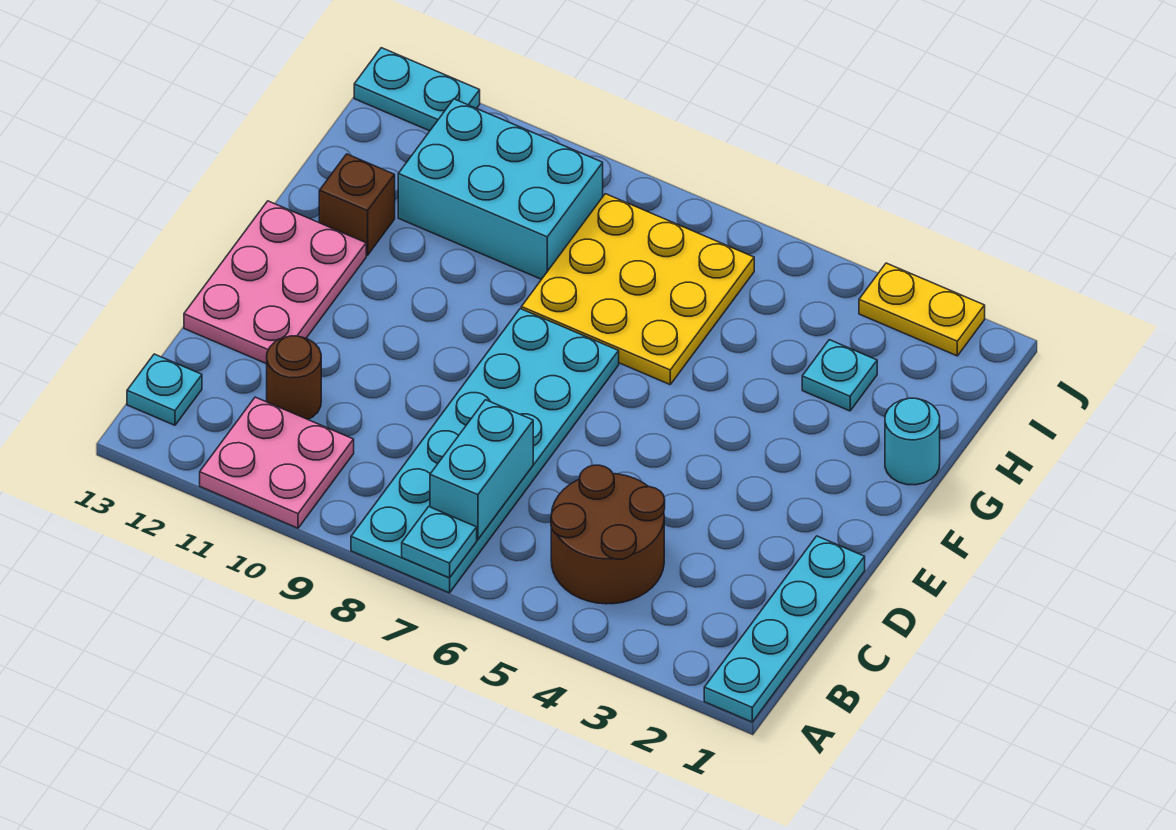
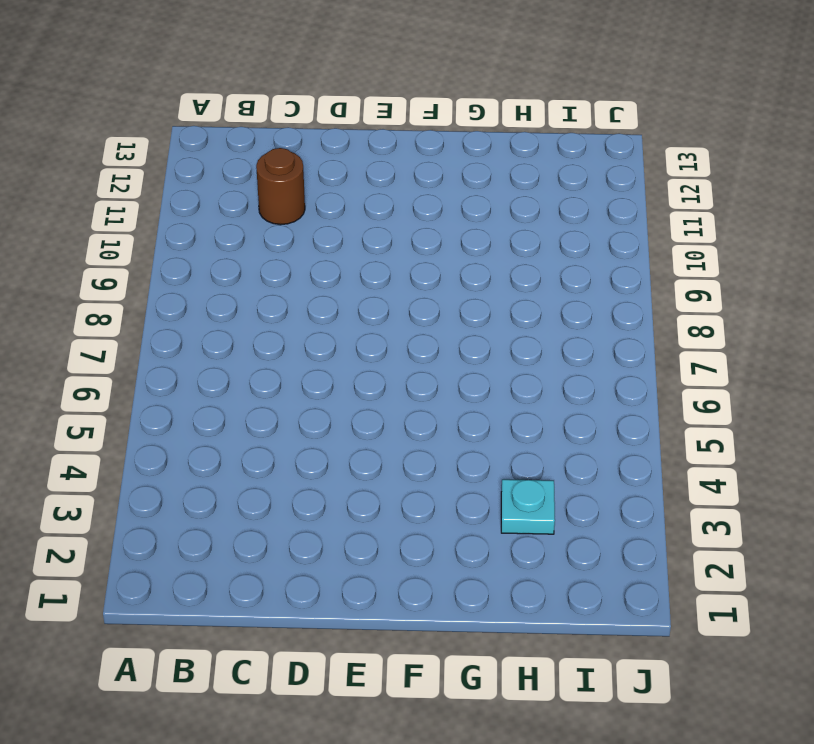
none -> cyan 1x4 plate [704,536,865,722]
none -> cyan 2x6 plate [351,309,619,593]
none -> pink 2x2 plate [200,397,354,528]

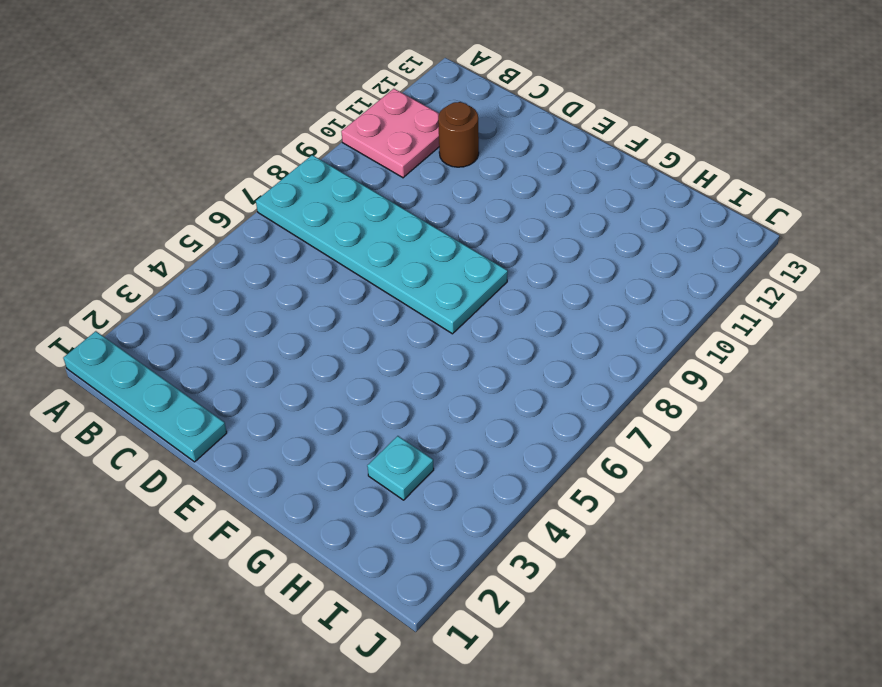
none -> brown 2x2 round brick [551,465,665,604]
none -> cyan 1x1 plate [127,354,202,425]
none -> pink 2x3 plate [184,201,366,364]

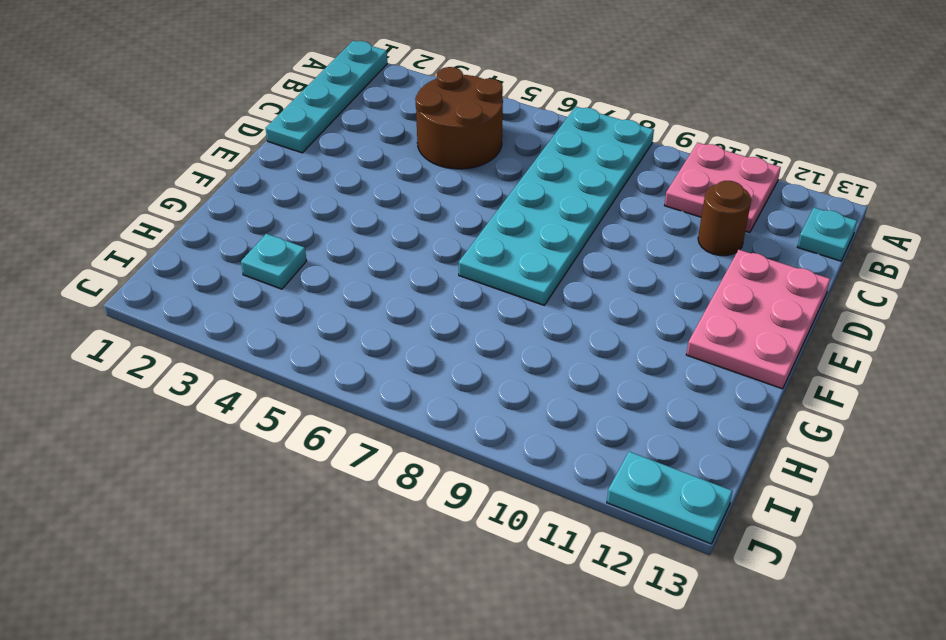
none -> cyan 1x1 round brick [885,398,940,485]
none -> yellow 3x3 plate [521,194,754,384]
none -> brown 1x1 brick [319,154,395,255]

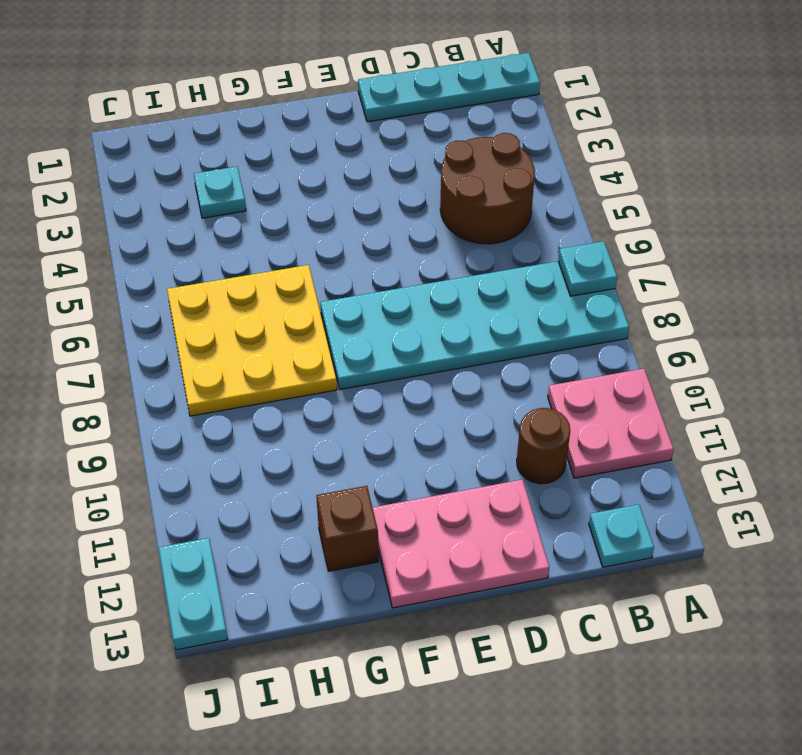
none -> cyan 1x1 round brick [885,398,940,485]
none -> cyan 2x3 brick [398,99,603,279]
none -> yellow 1x2 plate [859,263,985,356]

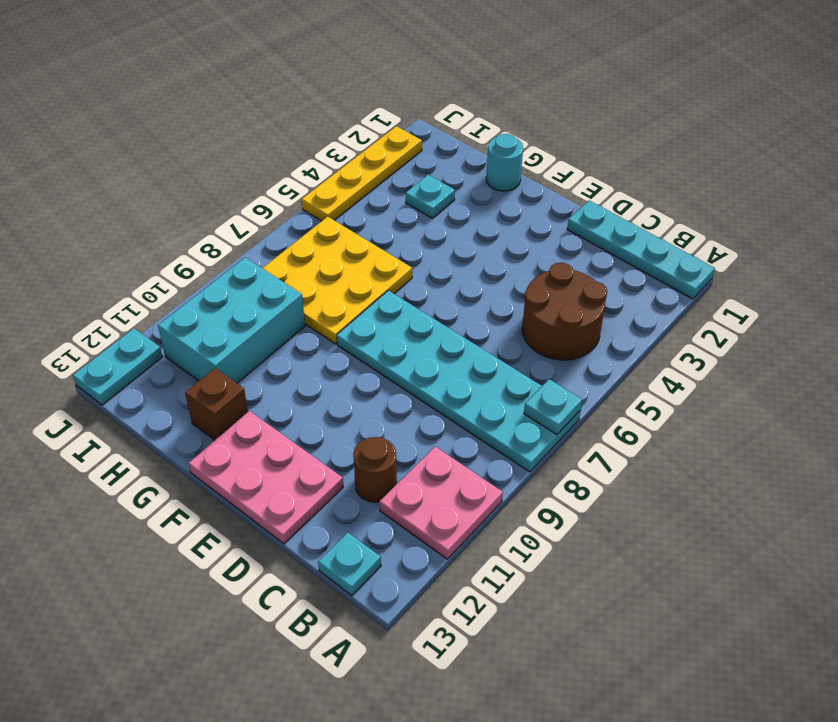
yellow 1x4 plate [302,126,422,221] -> yellow 1x2 plate [859,263,985,356]
none -> cyan 1x2 brick [430,400,533,540]

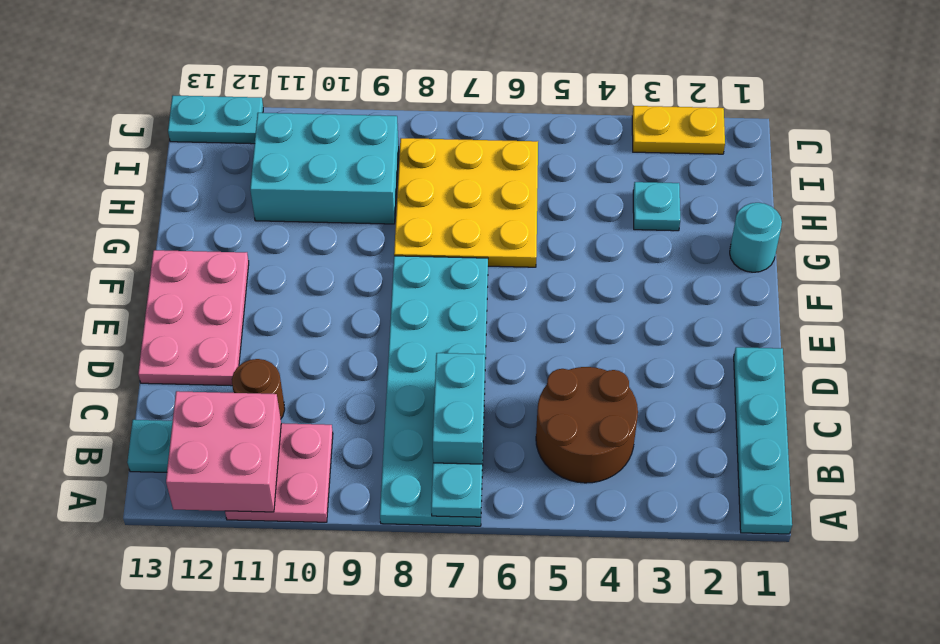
pink 2x2 brick [166,391,281,512] -> none
none -> brown 1x1 brick [319,154,395,255]

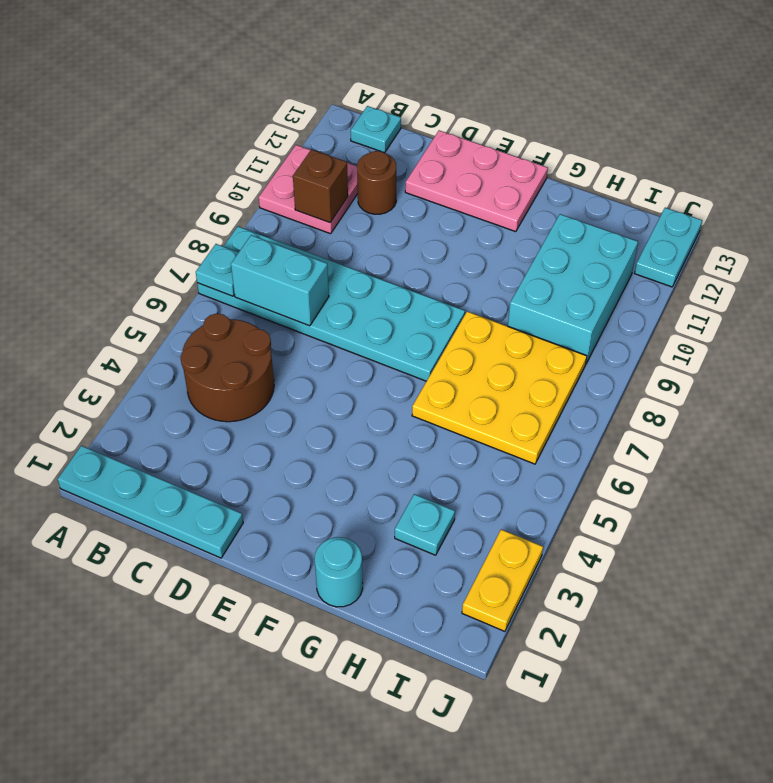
brown 1x1 brick [293,149,348,223] -> brown 1x1 brick moved to [319,154,395,255]

